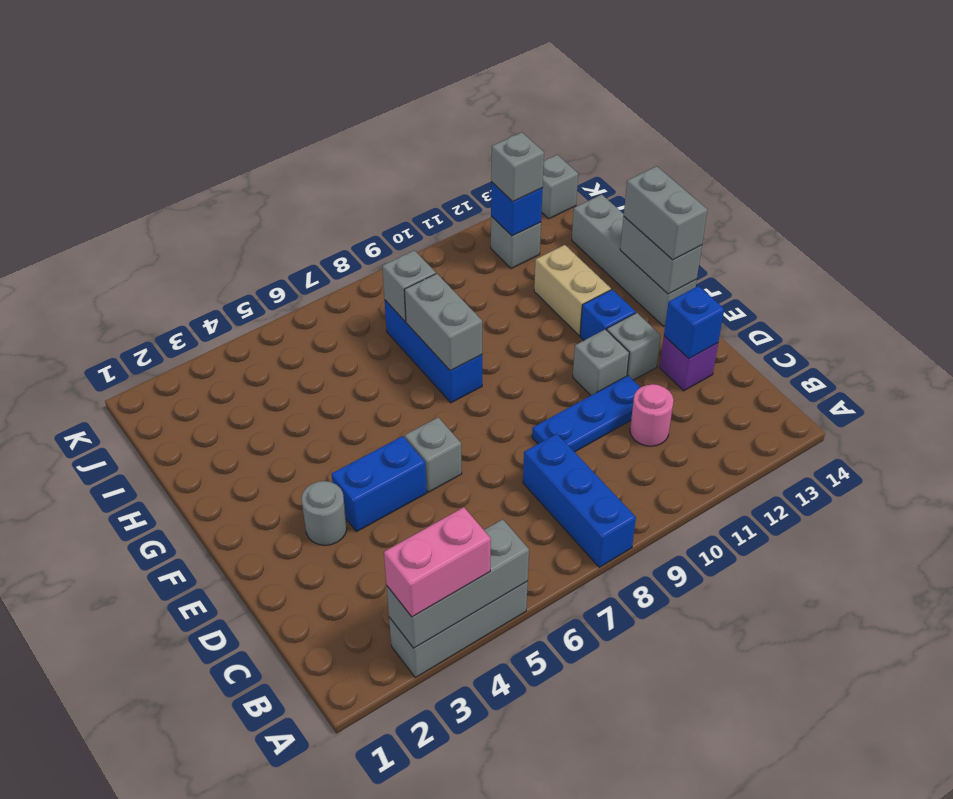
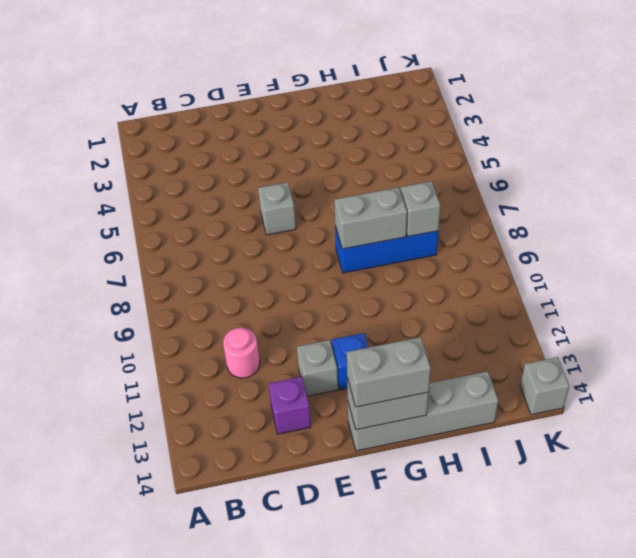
none -> grey 1x3 brick [389,581,528,678]
none -> blue 1x3 brick [523,434,636,567]
none -> blue 1x3 plate [532,376,641,452]

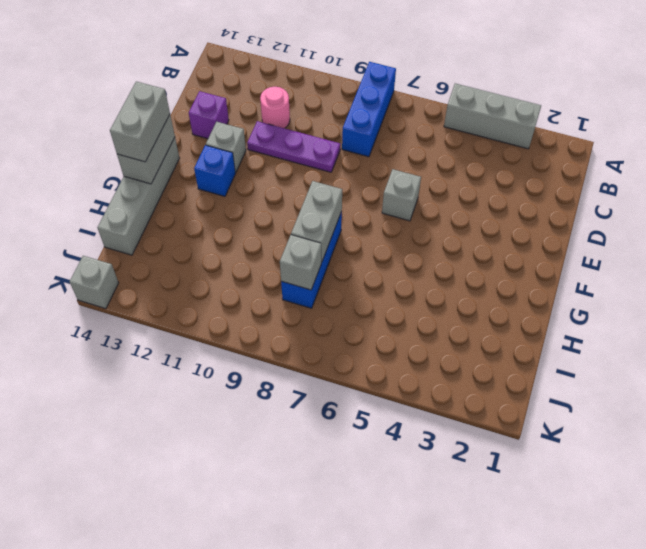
purple 1x3 plate [247,121,340,172] -> blue 1x3 plate [532,376,641,452]
none -> grey 1x1 round brick [301,481,347,545]
none -> blue 1x2 brick [331,436,427,532]
none -> grey 1x1 brick [573,329,629,395]

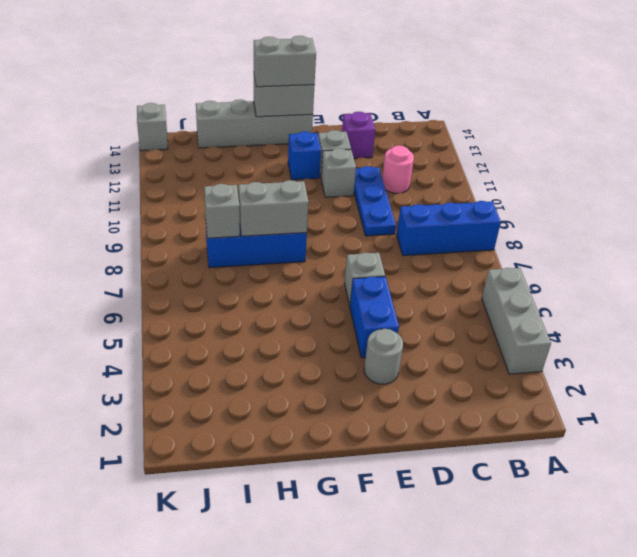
none -> tan 1x2 brick [534,245,611,335]
none -> grey 1x1 brick [491,216,541,269]
none -> grey 1x3 brick [387,519,529,648]

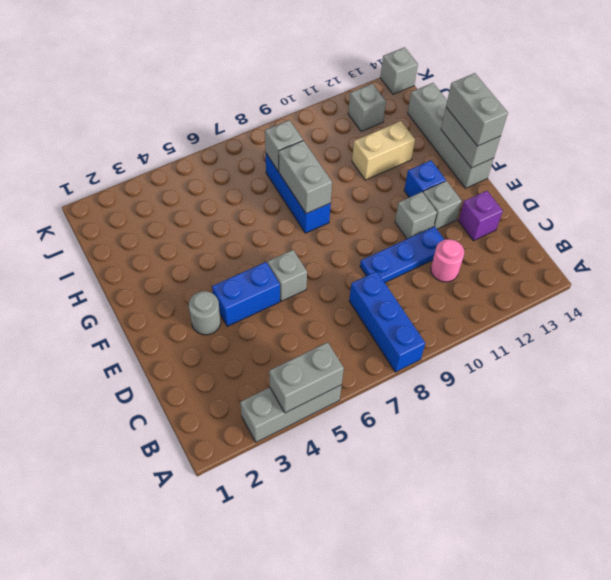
grey 1x2 brick [269,342,344,413] -> grey 1x3 brick [387,519,529,648]
tan 1x2 brick [352,121,415,180] -> tan 1x2 brick turned to [534,245,611,335]
none -> blue 1x1 brick [664,286,724,359]
none -> blue 1x1 brick [491,182,543,236]
none -> pink 1x2 brick [384,507,491,617]

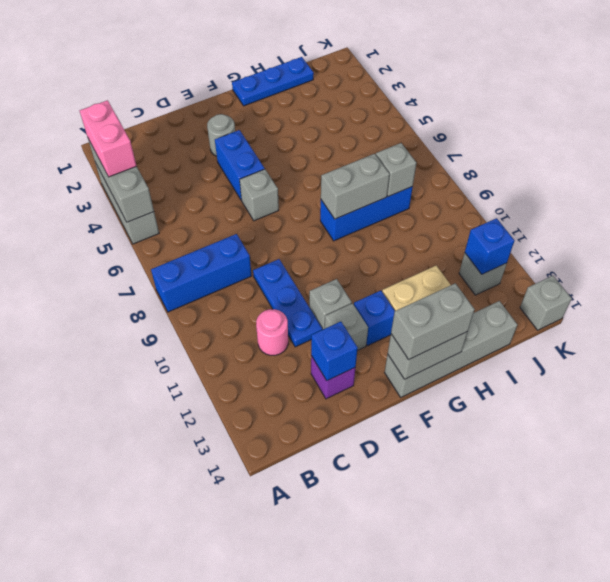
blue 1x3 plate [232,57,314,106] -> none
none -> grey 1x1 brick [491,132,544,202]

